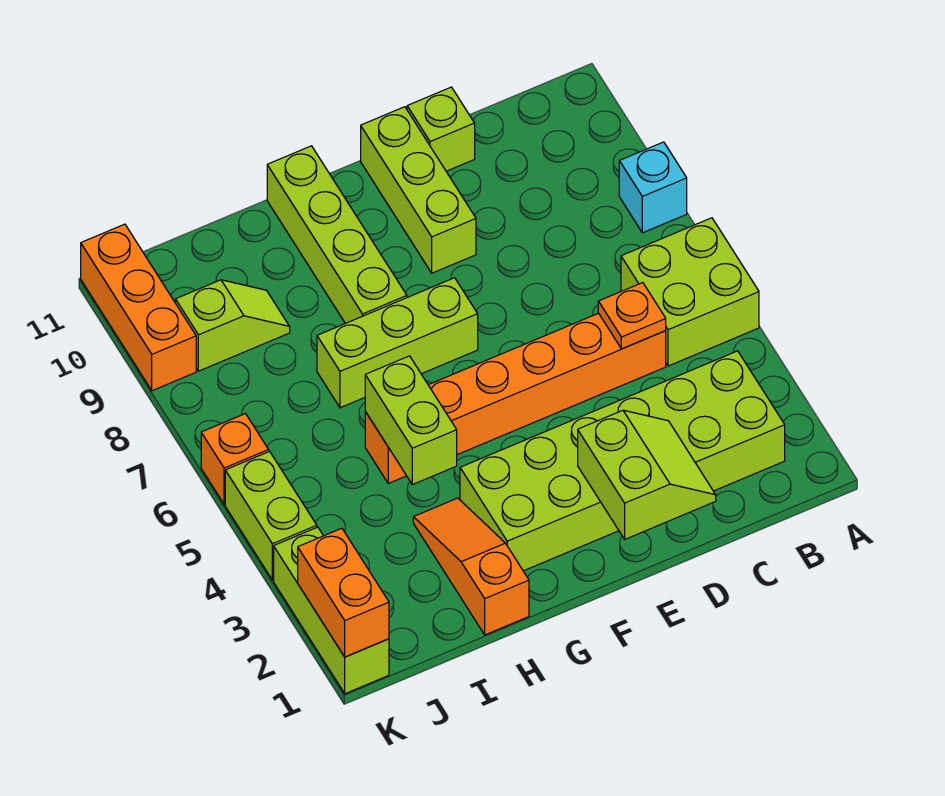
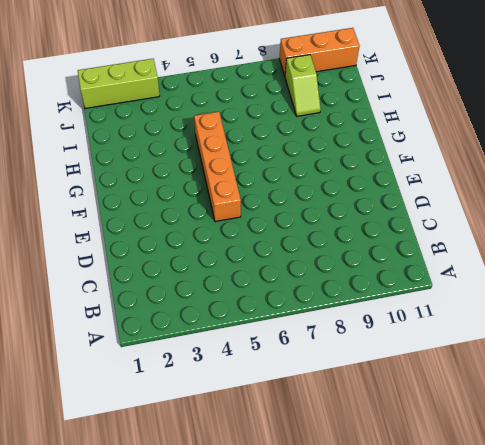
orange 1x4 brick [194,112,241,222] -> orange 1x6 brick [365,313,666,483]
none -> lime 2x2 brick [621,218,759,366]
none -> cyan 1x1 brick [619,142,687,233]
none -> lime 2x6 brick [460,351,785,571]

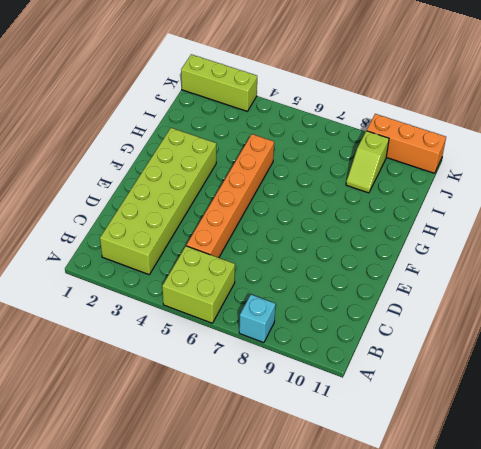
none -> lime 1x1 brick [407,87,475,171]
none -> lime 1x3 brick [361,107,476,273]
none -> lime 1x3 brick [317,278,478,408]

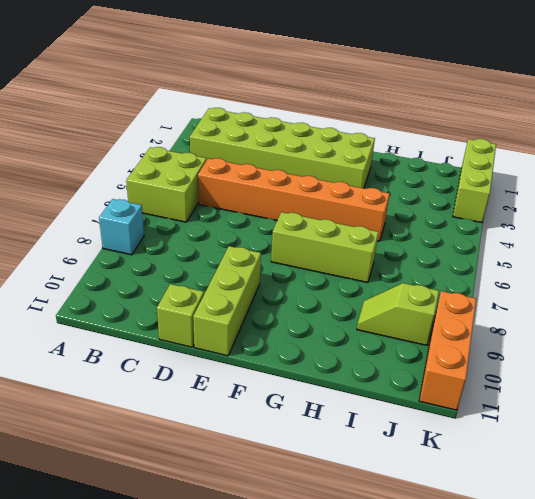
none -> lime 1x4 brick [267,146,407,324]
none -> orange 1x3 slope [413,498,529,635]
none -> lime 1x2 brick [225,451,317,580]

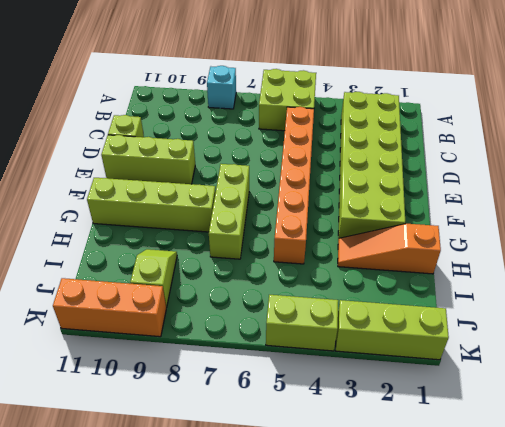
none -> orange 1x1 brick [201,414,269,504]
none -> orange 1x1 plate [598,283,666,349]
none -> lime 2x2 slope [578,410,716,539]

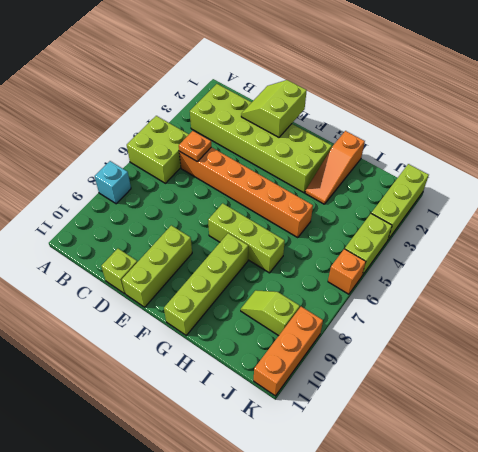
none -> lime 1x2 brick [365,356,457,485]
none -> orange 1x2 brick [298,528,389,657]

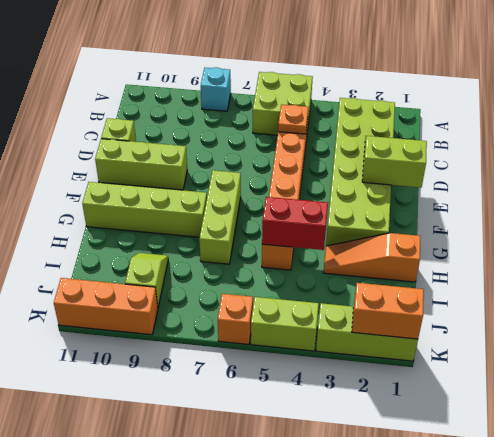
red 1x2 brick [262,197,328,250] -> lime 1x2 brick [365,356,457,485]

